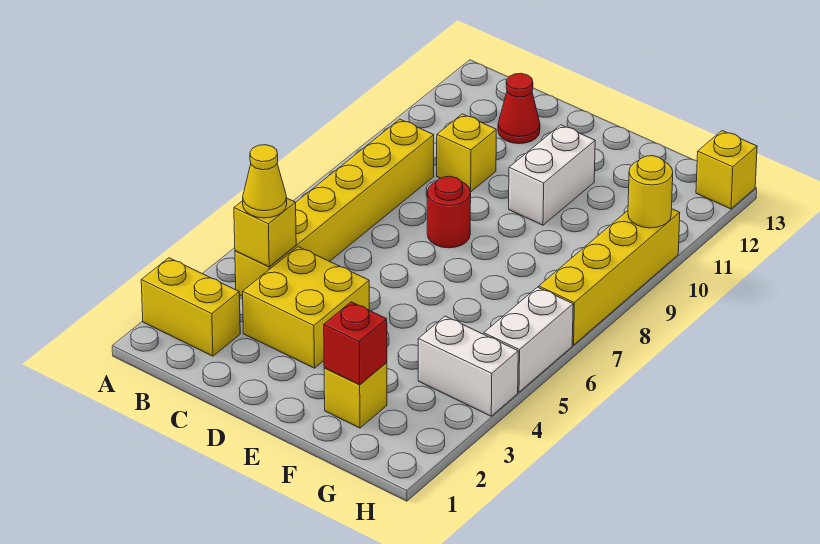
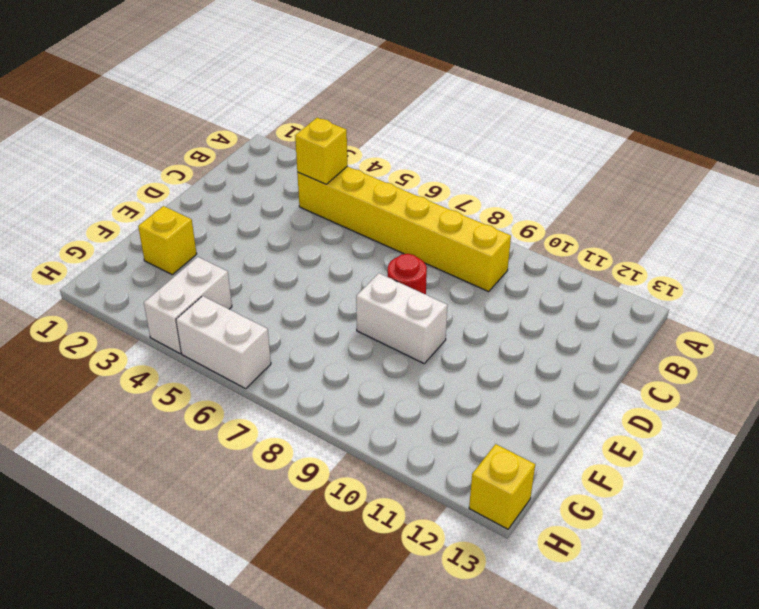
white 1x2 brick [356,273,448,363] -> white 1x2 brick moved to [509,125,595,225]
none -> yellow 1x2 brick [141,258,240,356]
none -> yellow 2x2 brick [243,247,369,368]
none -> yellow 1x1 brick [437,114,496,192]

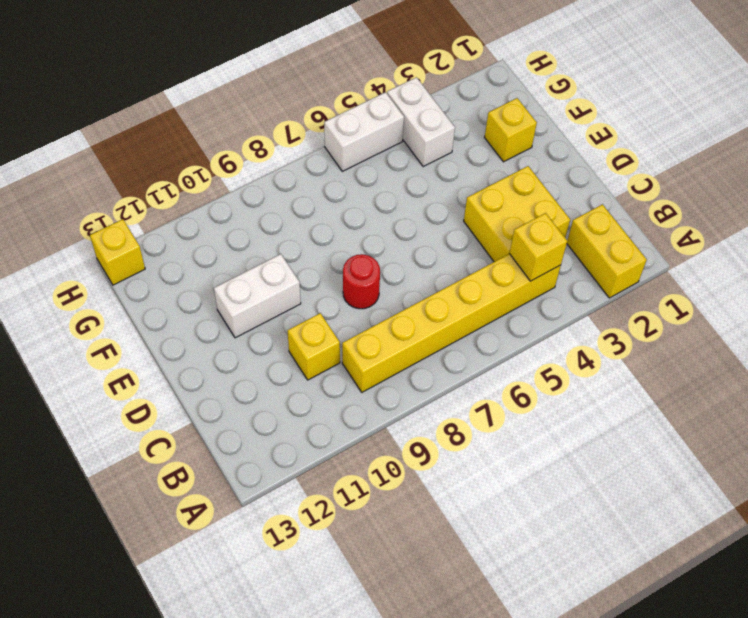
none -> red 1x1 cone [498,74,540,144]
none -> yellow 1x4 brick [539,209,680,345]
none -> red 1x1 brick [324,302,387,385]

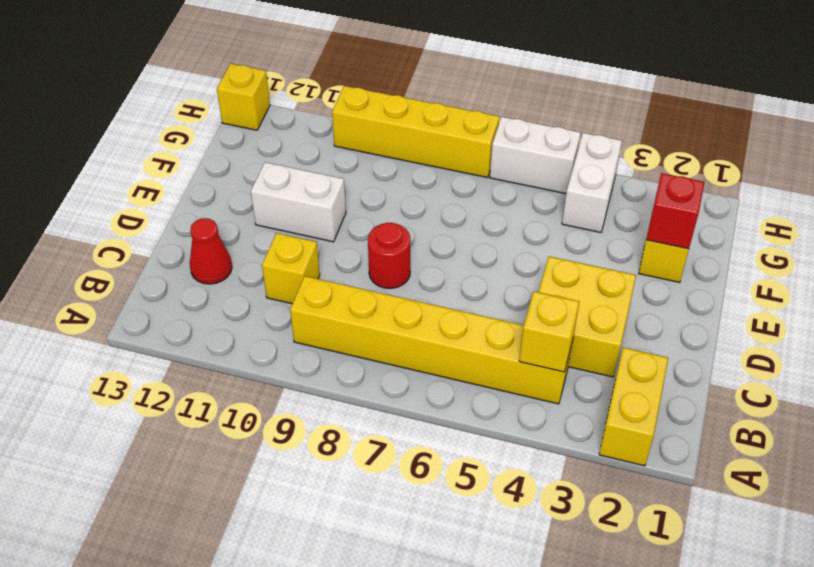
none -> yellow 1x1 round brick [628,156,673,228]
none -> yellow 1x1 cone [243,145,287,218]

